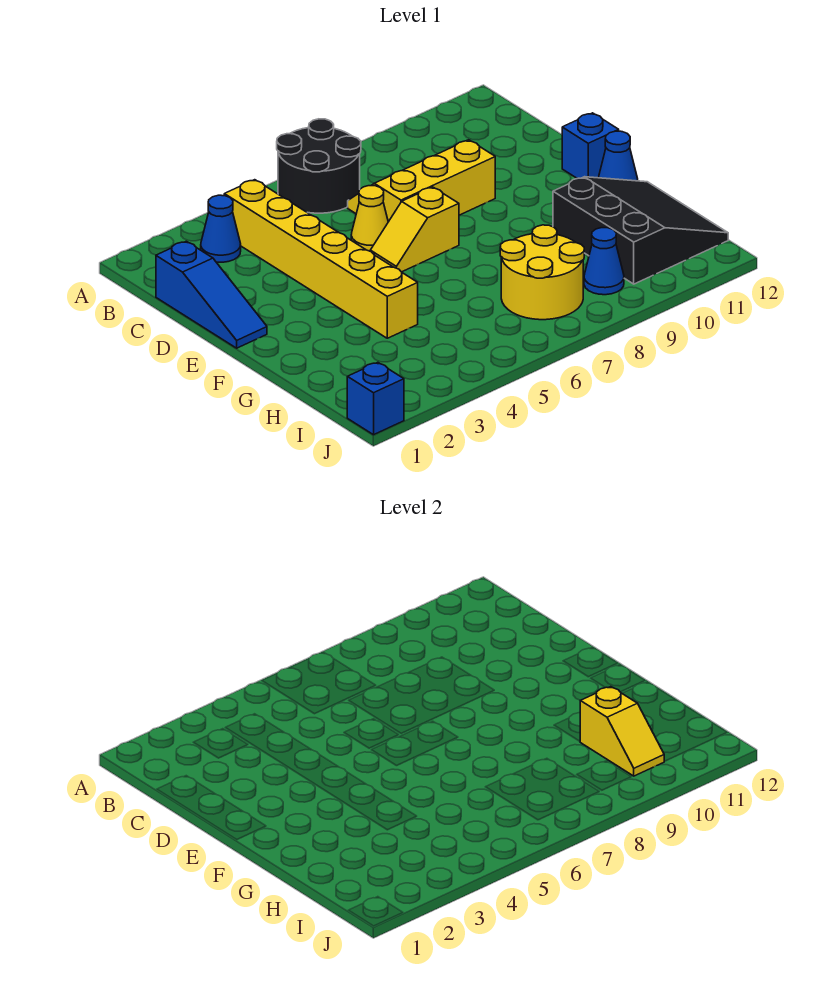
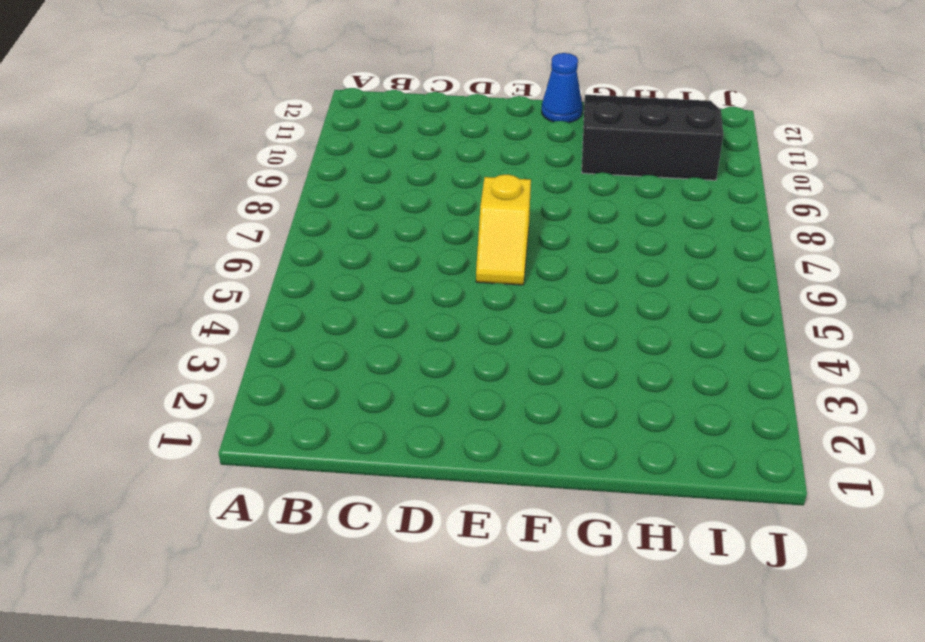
none -> black 2x2 round brick [277,119,361,213]
none -> blue 1x1 cone [201,195,241,262]
none -> yellow 1x6 brick [224,180,418,338]

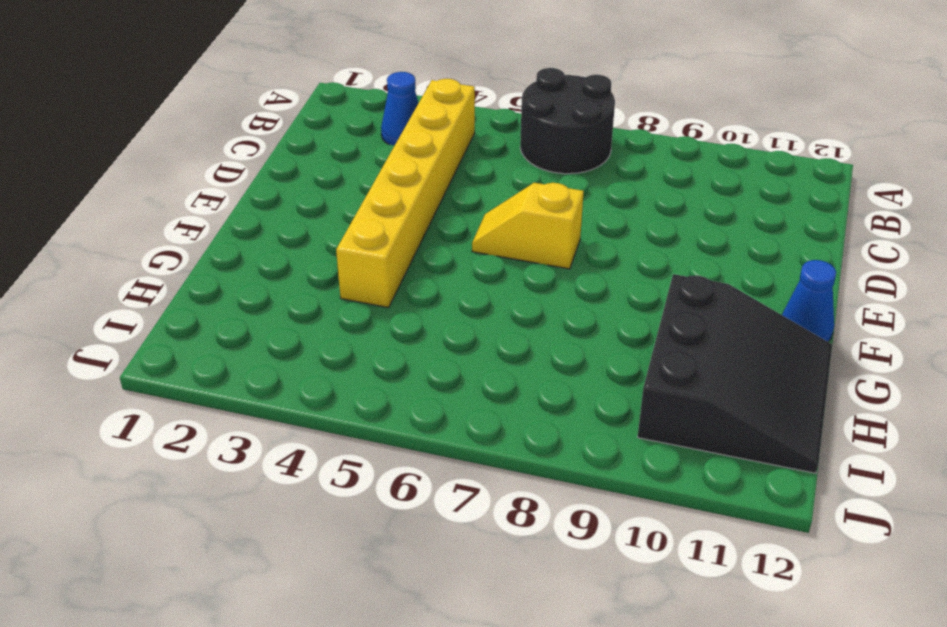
none -> blue 1x3 slope [156,241,267,348]
none -> yellow 2x3 slope [348,140,495,222]
none -> yellow 1x1 cone [351,186,388,251]

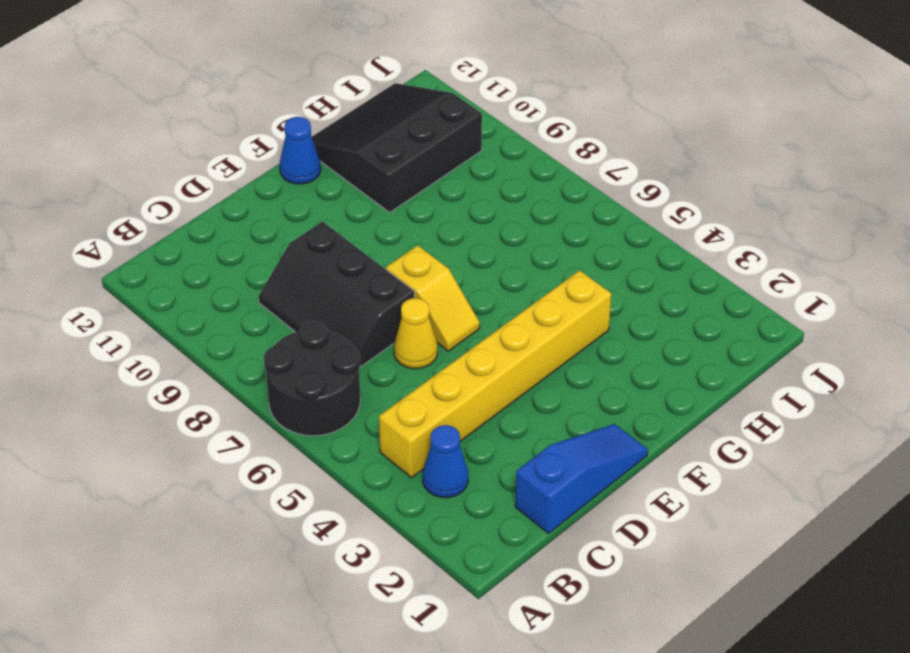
black 2x3 slope [259,222,415,367] -> yellow 2x3 slope [348,140,495,222]
none -> blue 1x1 brick [562,113,619,179]
none -> yellow 2x2 round brick [500,225,584,320]
none -> blue 1x1 cone [584,228,624,295]

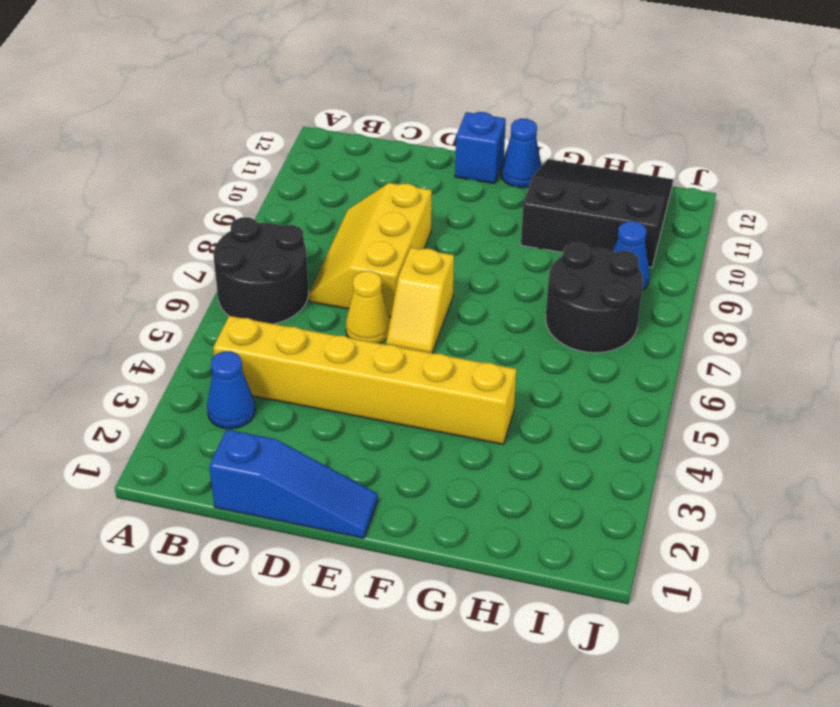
black 2x2 round brick [546,243,643,353] -> yellow 2x2 round brick [500,225,584,320]
none -> blue 1x1 brick [347,362,404,435]
none -> yellow 1x2 slope [580,687,664,776]

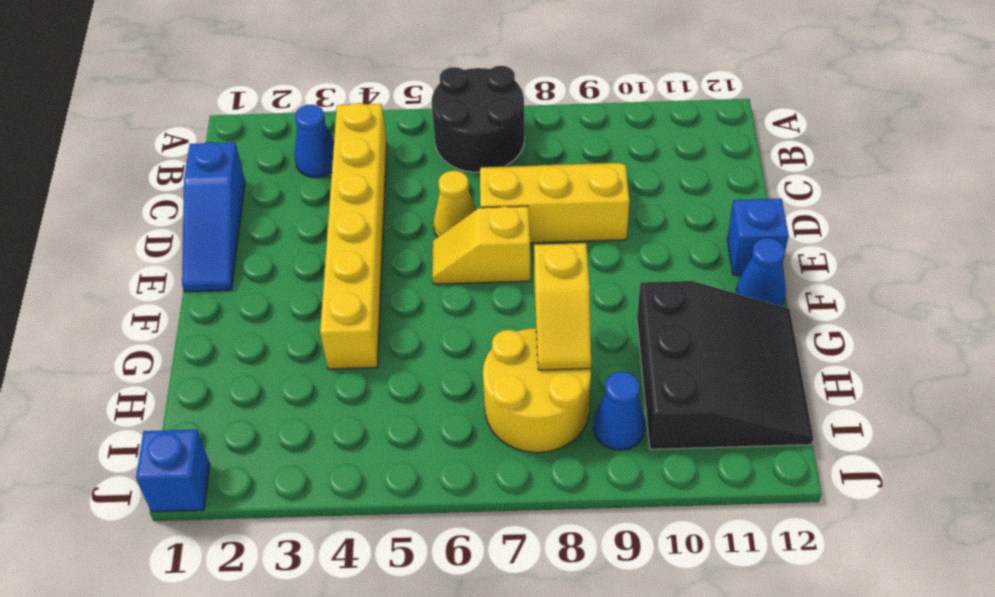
yellow 1x2 slope [534,243,591,370] -> yellow 1x2 slope moved to [580,687,664,776]

